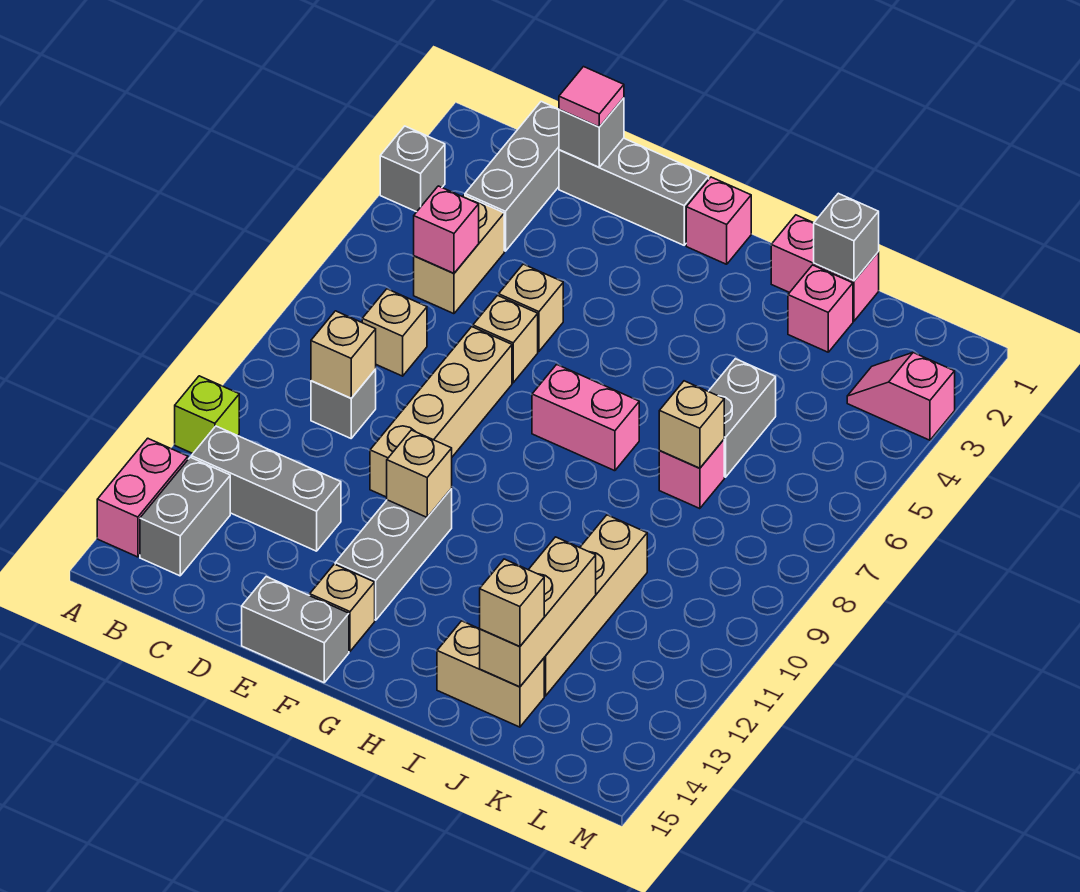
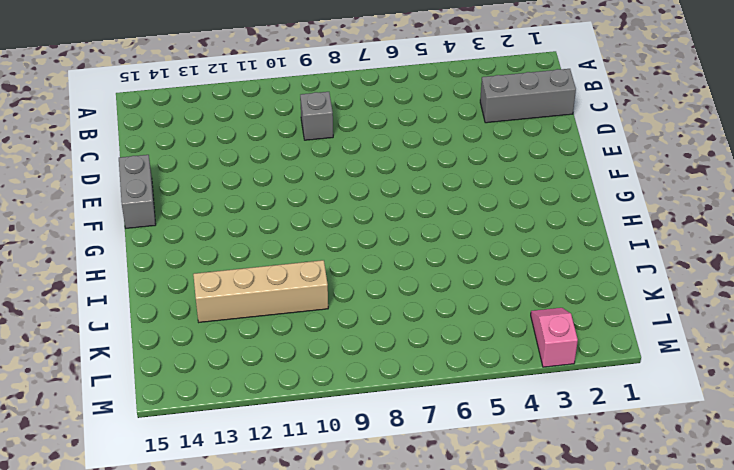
none -> grey 1x1 brick [380,126,445,212]
none -> lime 1x1 brick [175,376,239,453]
none -> pink 1x2 brick [97,438,188,557]
none -> grey 1x3 brick [191,426,341,551]

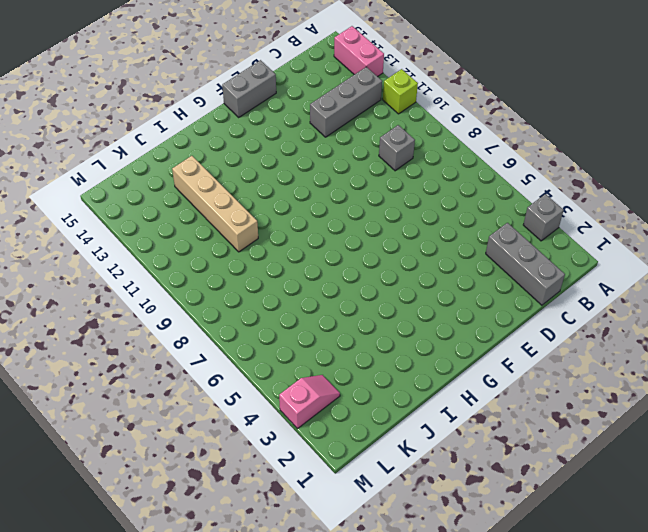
none -> grey 1x2 brick [140,457,230,576]
none -> tan 1x2 brick [414,195,504,314]
none -> tan 1x1 brick [362,289,427,376]
none -> grey 1x3 brick [559,138,709,245]

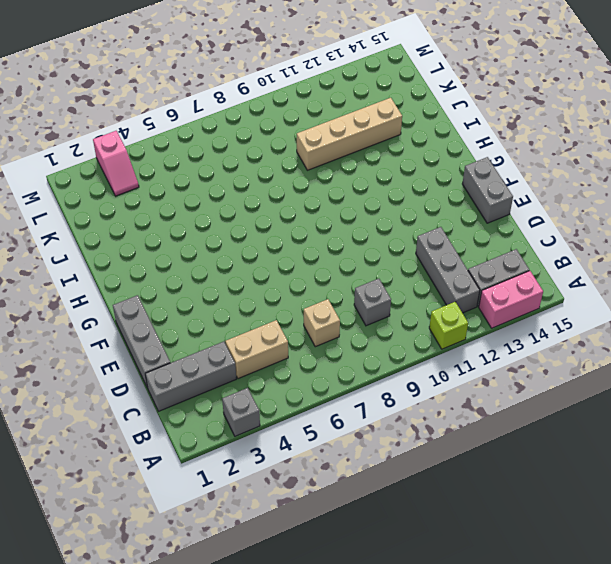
none -> tan 1x1 brick [499,264,563,351]
none -> tan 1x1 brick [473,295,538,383]
none -> tan 1x4 brick [370,327,512,497]
none -> grey 1x3 brick [335,489,452,620]

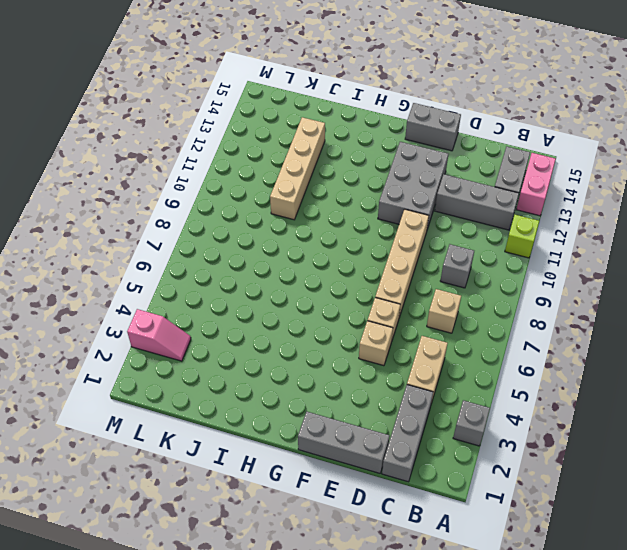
grey 2x3 brick [378,142,448,229] -> grey 1x3 brick [335,489,452,620]
none -> tan 1x1 brick [310,564,375,651]
none -> pink 1x1 brick [686,177,751,264]
none -> pink 1x2 brick [532,364,639,471]
none -> pink 1x2 brick [771,215,879,321]

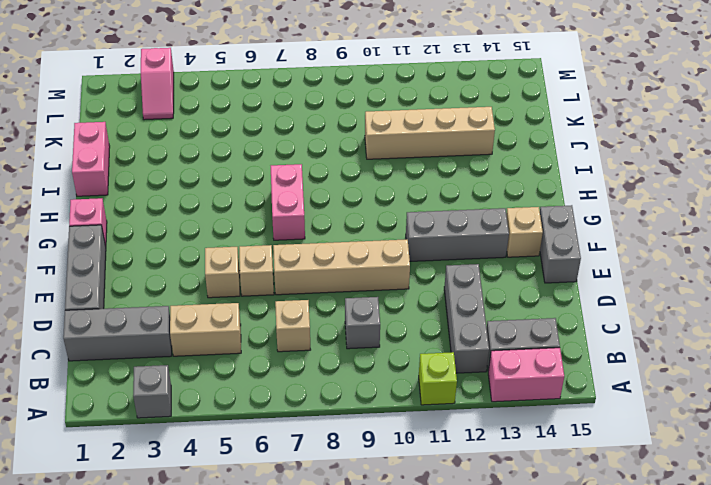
none -> tan 1x2 brick [437,621,544,727]
none -> pink 1x1 brick [788,265,853,352]
none -> grey 1x2 brick [709,359,776,477]
none -> pink 1x1 brick [659,440,724,509]

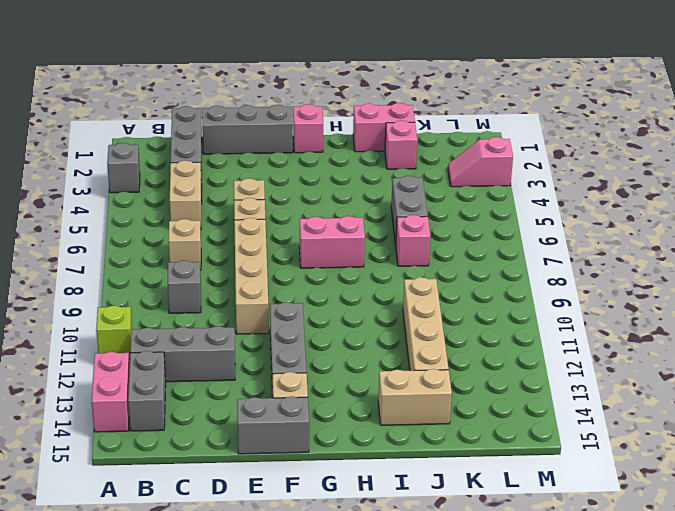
none -> pink 1x1 brick [414,186,479,273]
none -> tan 1x1 brick [311,311,376,398]
none -> grey 1x1 brick [559,98,624,167]
none -> tan 1x1 brick [387,430,452,517]

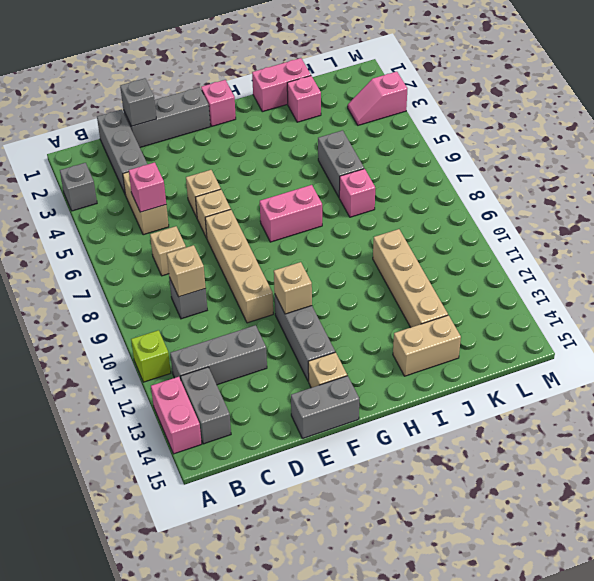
none -> grey 1x1 brick [814,193,879,281]
none -> tan 1x1 brick [659,381,724,468]
none -> tan 1x3 brick [480,537,596,687]
none -> pink 1x1 tile [559,67,624,127]

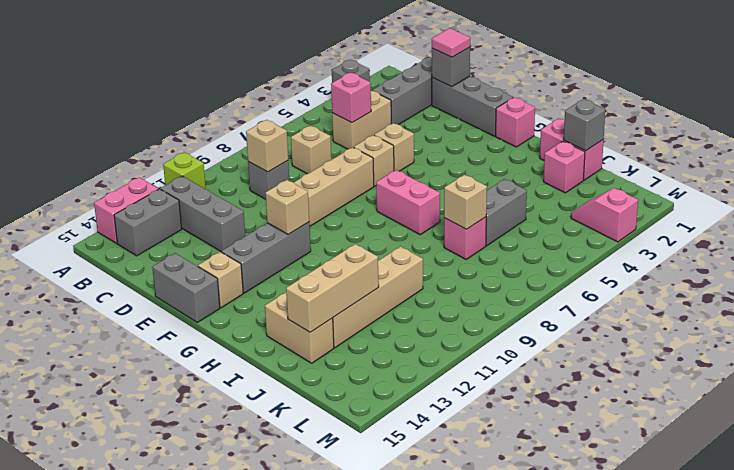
none -> tan 1x1 brick [480,559,544,646]

